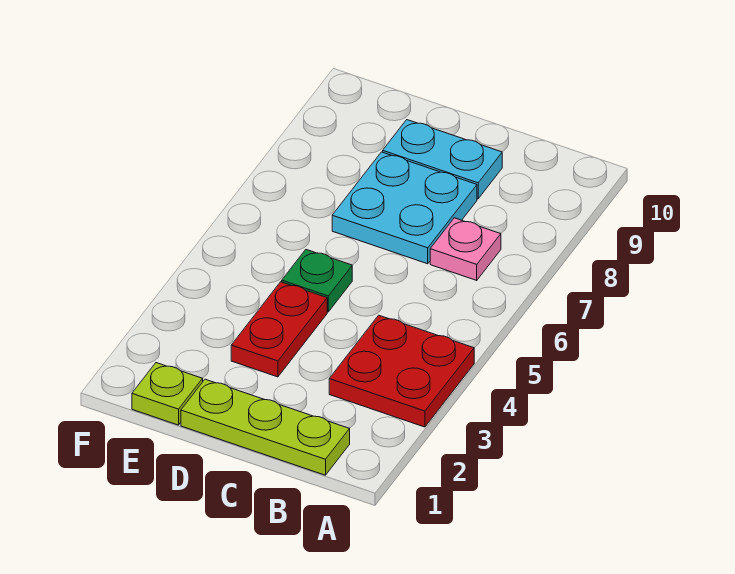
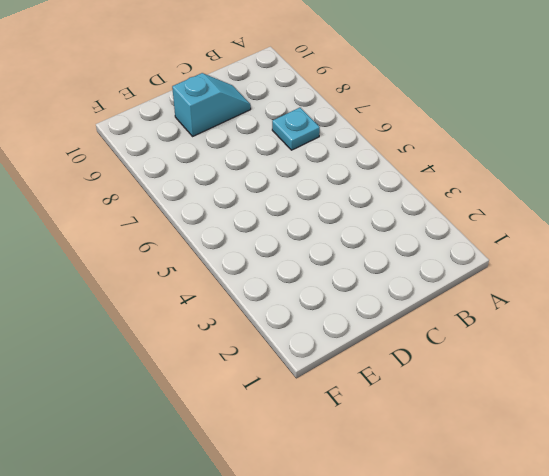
cyan 1x1 plate [272,108,320,150] -> pink 1x1 plate [430,218,501,280]
cyan 1x2 slope [172,73,251,136] -> cyan 1x2 plate [383,120,502,199]
none -> red 2x2 plate [329,315,474,427]
none -> lime 1x3 plate [181,379,350,475]

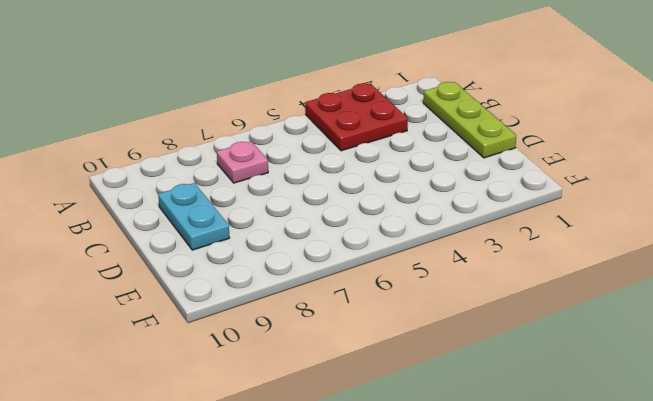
none -> cyan 2x2 plate [332,152,477,264]
none -> red 1x2 plate [231,282,327,377]

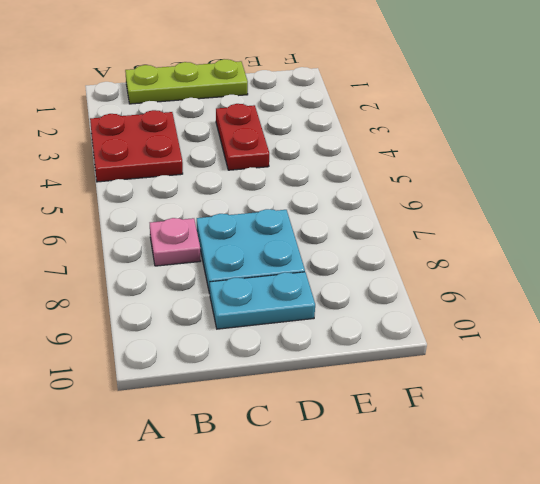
none -> green 1x1 plate [282,250,352,312]
none -> lime 1x1 plate [132,363,203,425]

